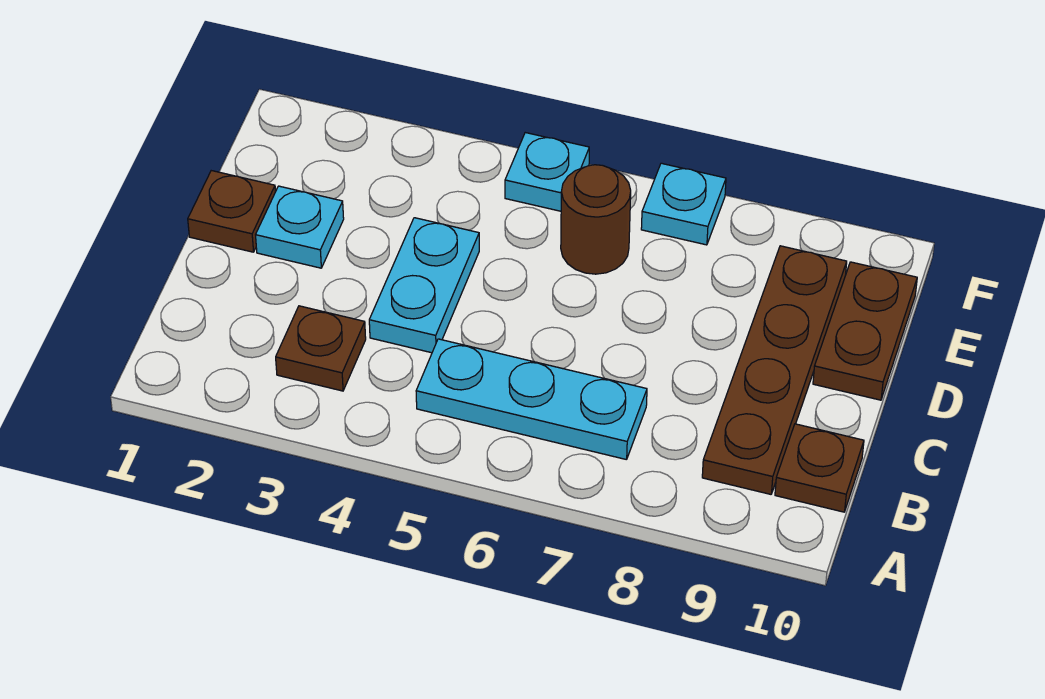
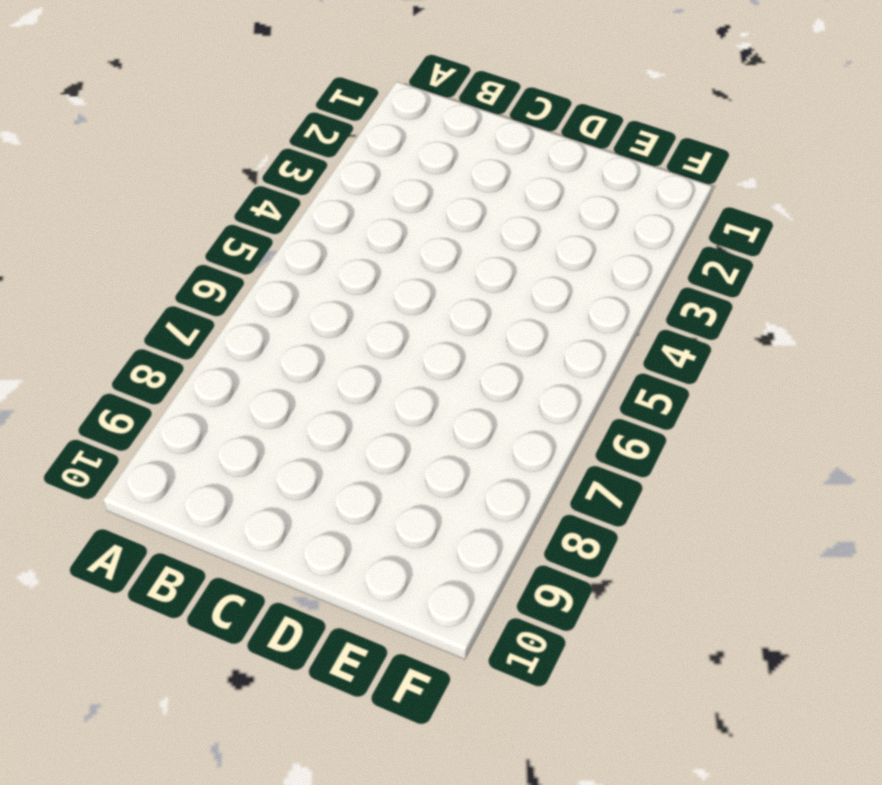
none -> brown 1x1 plate [276,306,366,391]
none -> cyan 1x3 plate [416,339,647,460]

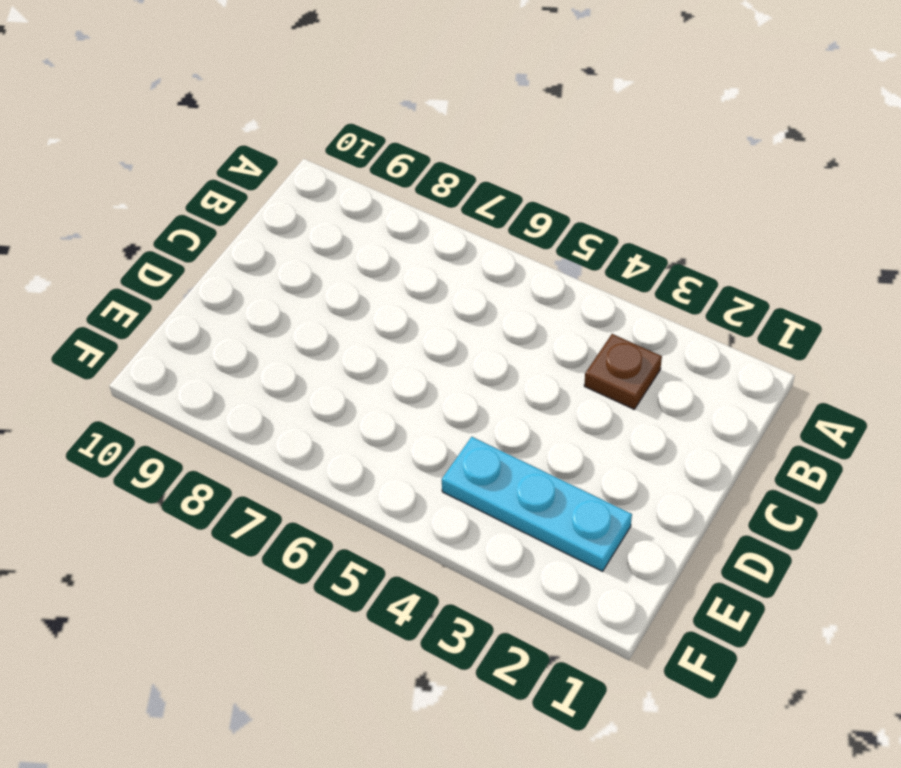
cyan 1x3 plate [442,437,632,571] -> cyan 1x3 plate moved to [416,339,647,460]
none -> brown 1x4 plate [702,246,847,494]
none -> brown 1x1 plate [775,424,864,512]

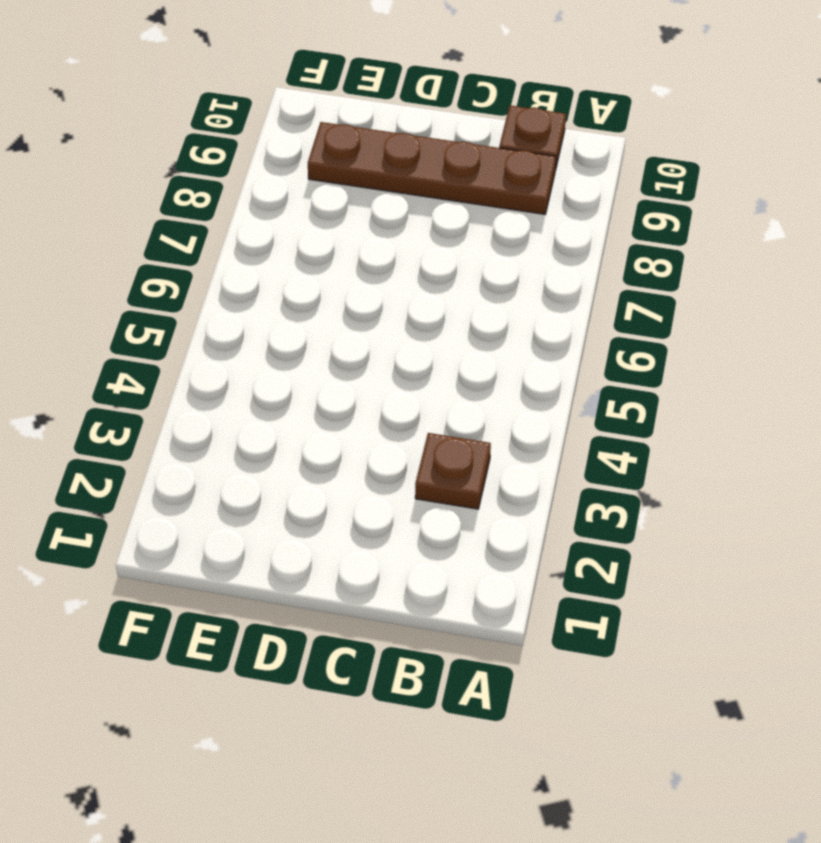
none -> cyan 1x3 plate [416,339,647,460]
none -> cyan 1x2 plate [369,218,479,353]

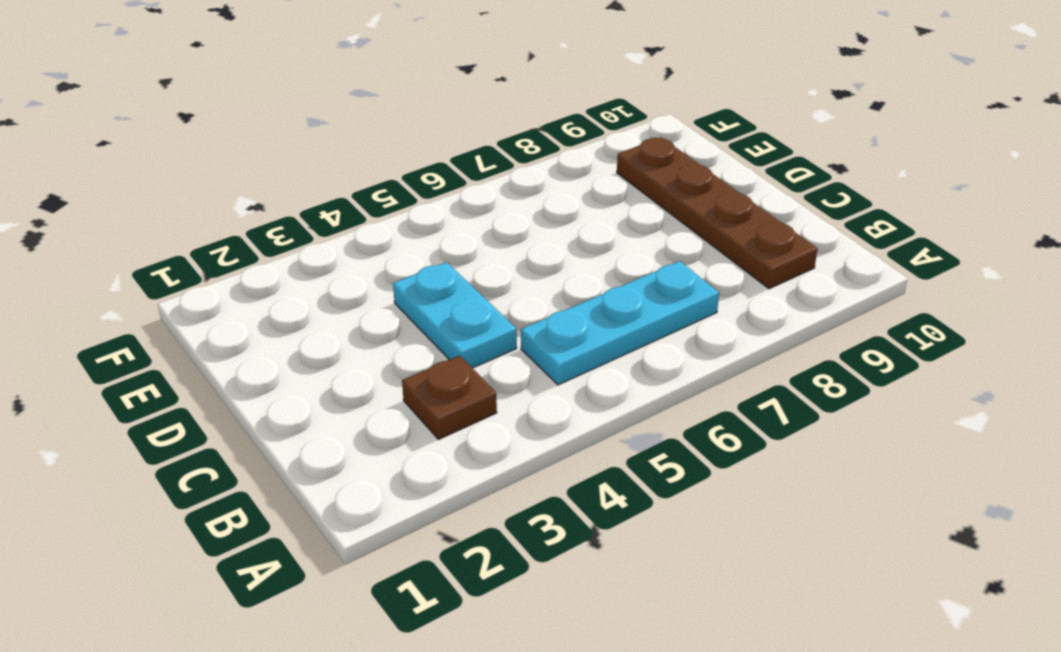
none -> brown 1x1 plate [775,424,864,512]
none -> brown 1x1 plate [188,171,276,252]

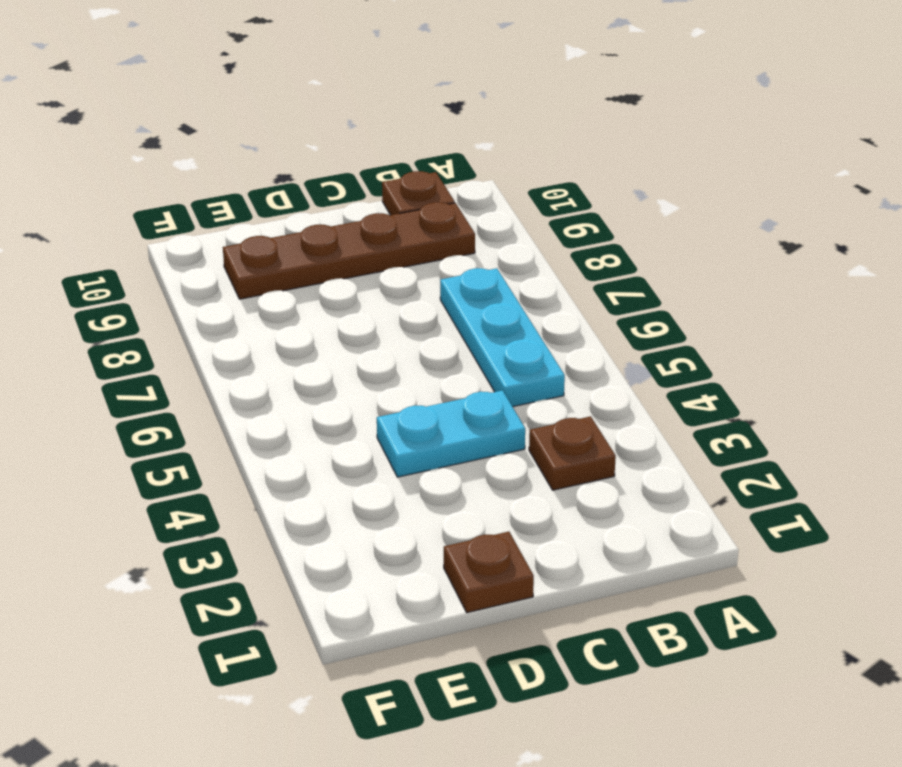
none -> cyan 1x1 plate [256,186,344,268]
none -> brown 1x2 plate [813,262,917,400]

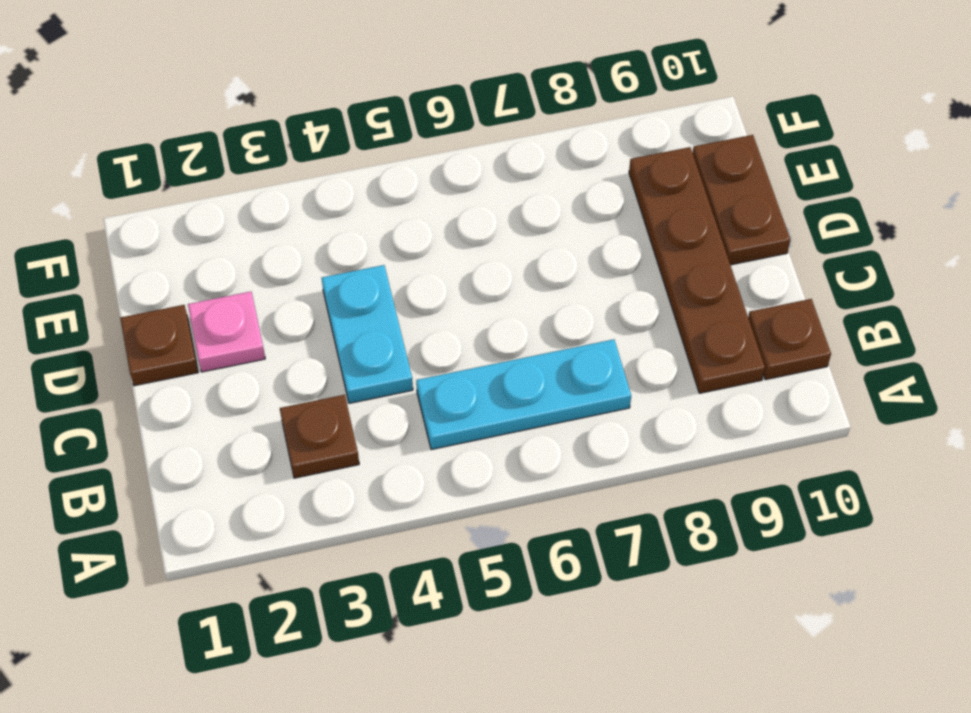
pink 1x1 plate [188,292,265,372] -> cyan 1x1 plate [256,186,344,268]
none -> brown 1x1 round brick [561,165,631,274]
none -> cyan 1x1 plate [505,133,589,211]

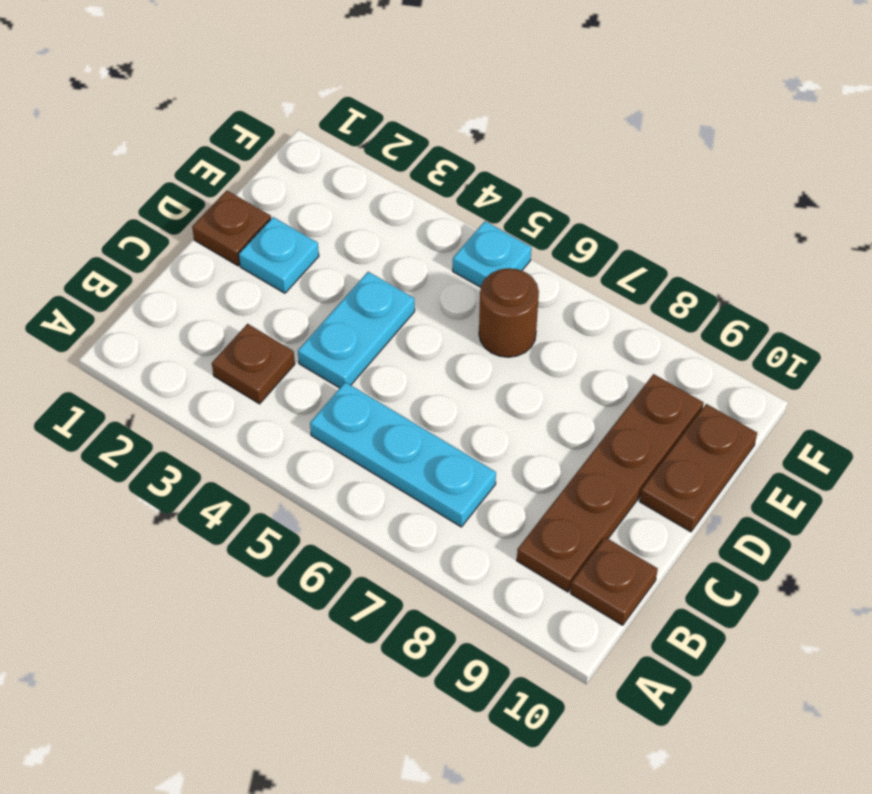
none -> cyan 1x1 plate [641,163,726,245]

